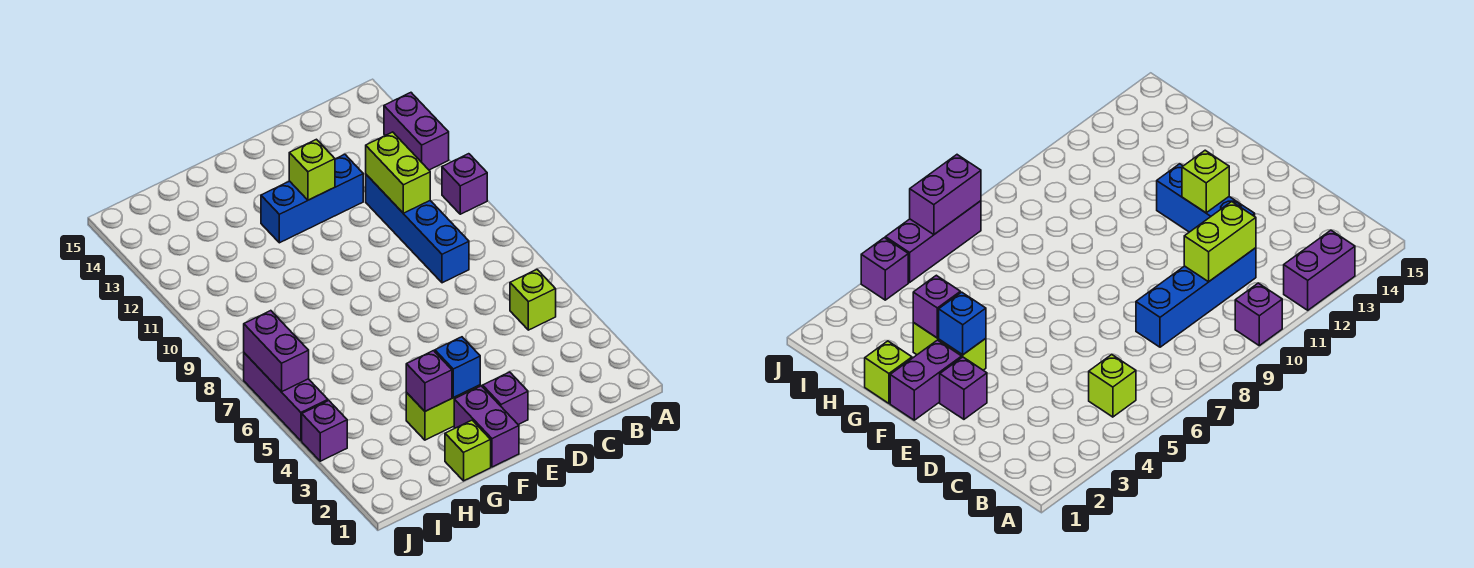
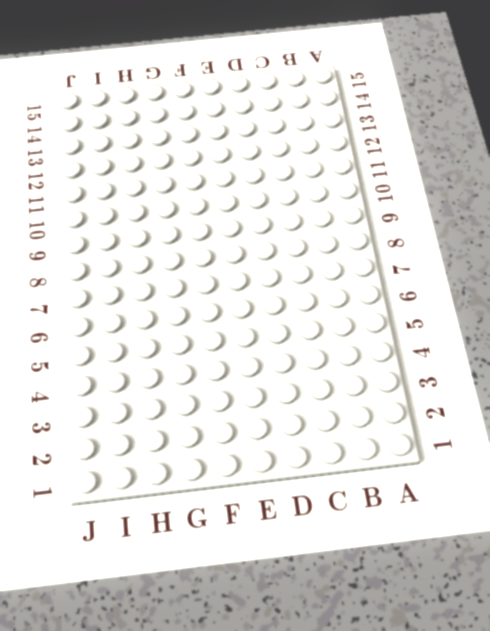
none -> purple 1x1 brick [442,154,487,214]
none -> purple 1x2 brick [384,93,449,170]
none -> lime 1x1 brick [510,270,556,330]

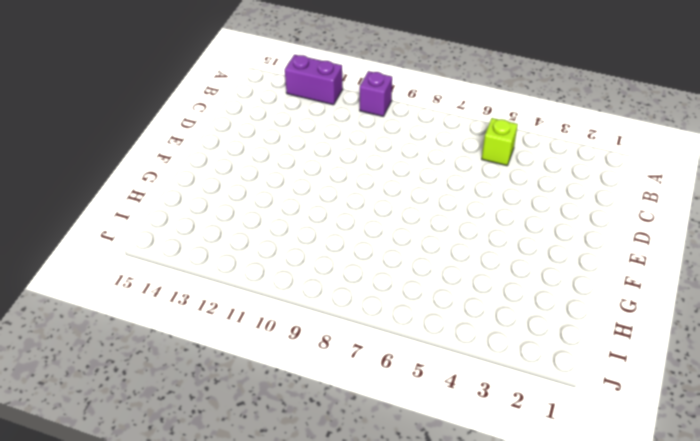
none -> blue 1x4 brick [366,175,469,283]
none -> blue 1x3 brick [261,154,363,243]
none -> purple 1x1 brick [483,372,528,425]

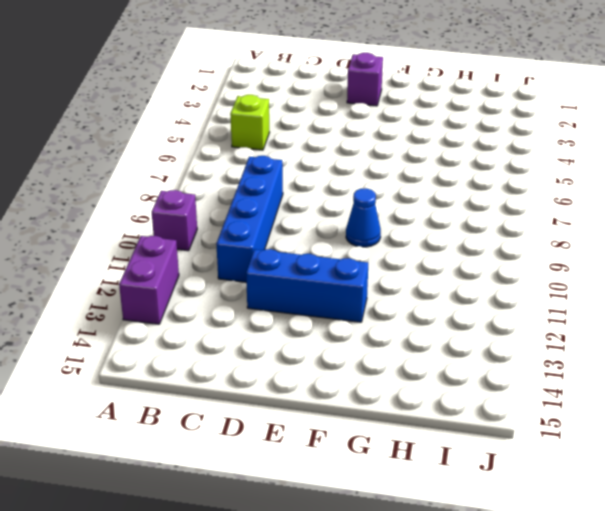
blue 1x1 cone [346,188,381,247] -> none
none -> purple 1x2 brick [454,386,519,467]
none -> lime 1x2 brick [406,385,480,440]
none -> lime 1x1 brick [445,420,491,481]

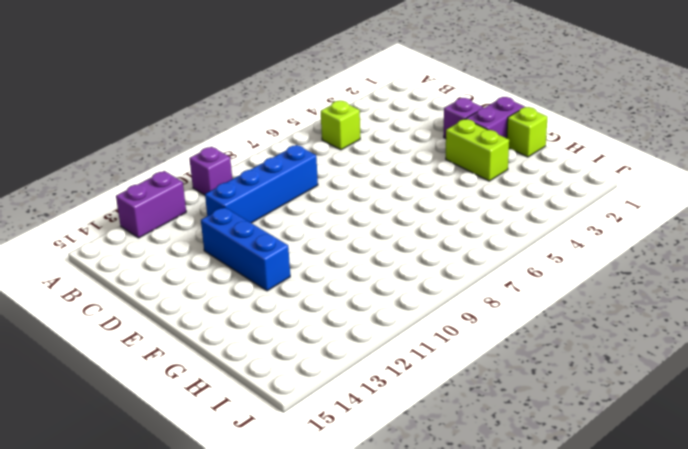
none -> purple 1x1 brick [302,401,347,461]
none -> purple 1x3 brick [244,353,328,441]
none -> lime 1x2 brick [366,132,430,213]

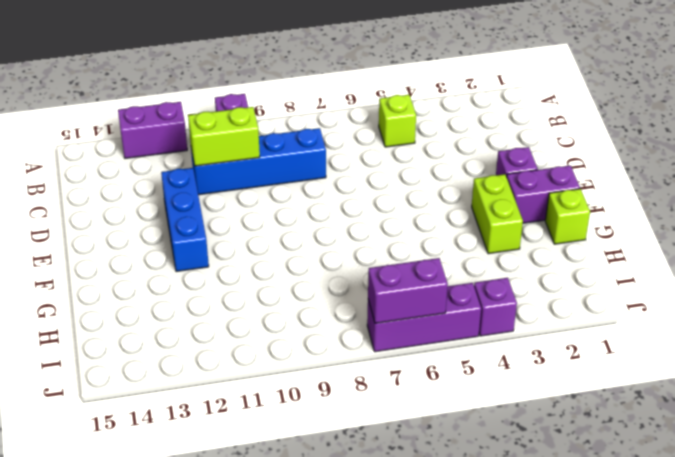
none -> lime 1x1 brick [289,139,335,200]
none -> blue 1x1 brick [435,337,480,398]
none -> purple 1x1 brick [406,351,452,411]

